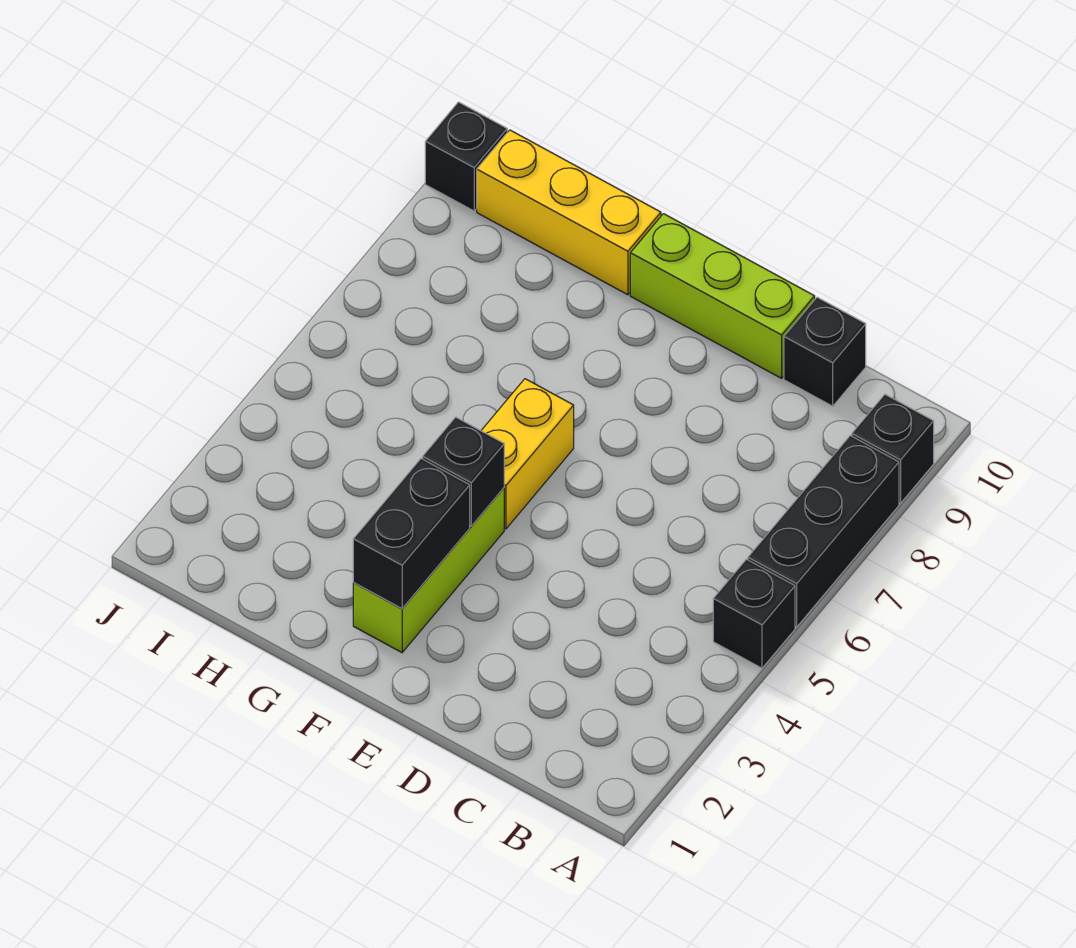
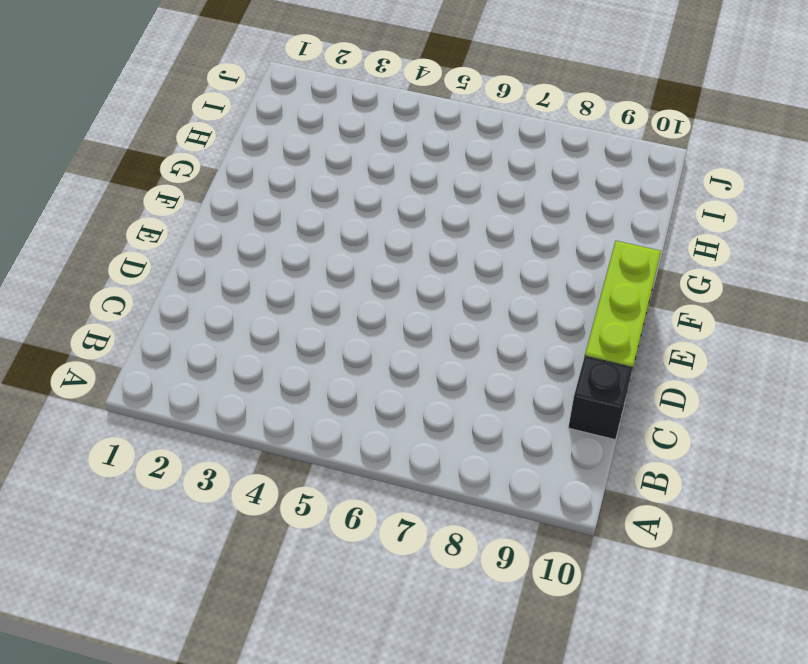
none -> black 1x1 brick [713,559,795,668]
none -> black 1x3 brick [748,436,899,627]

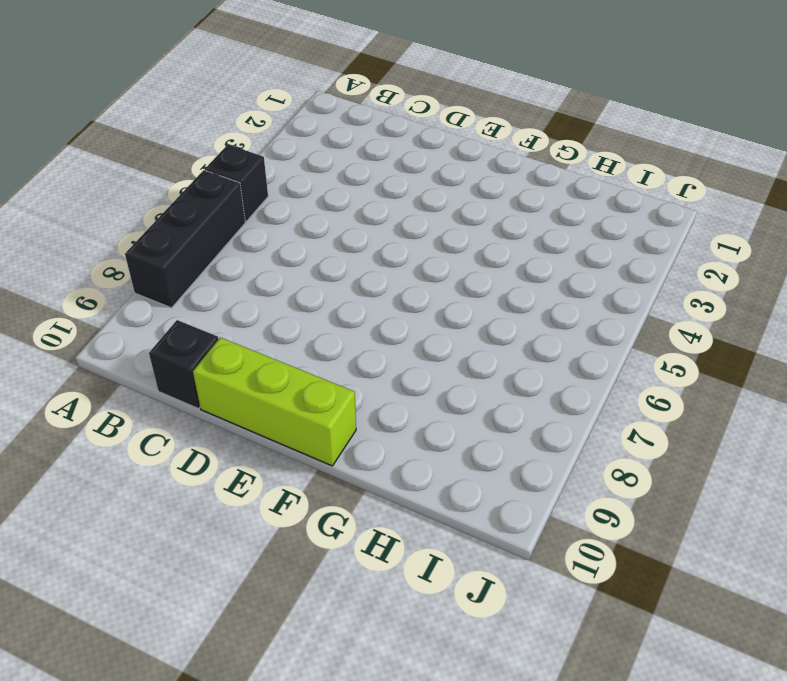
none -> black 1x1 brick [852,395,934,503]
none -> lime 1x3 brick [353,488,504,652]

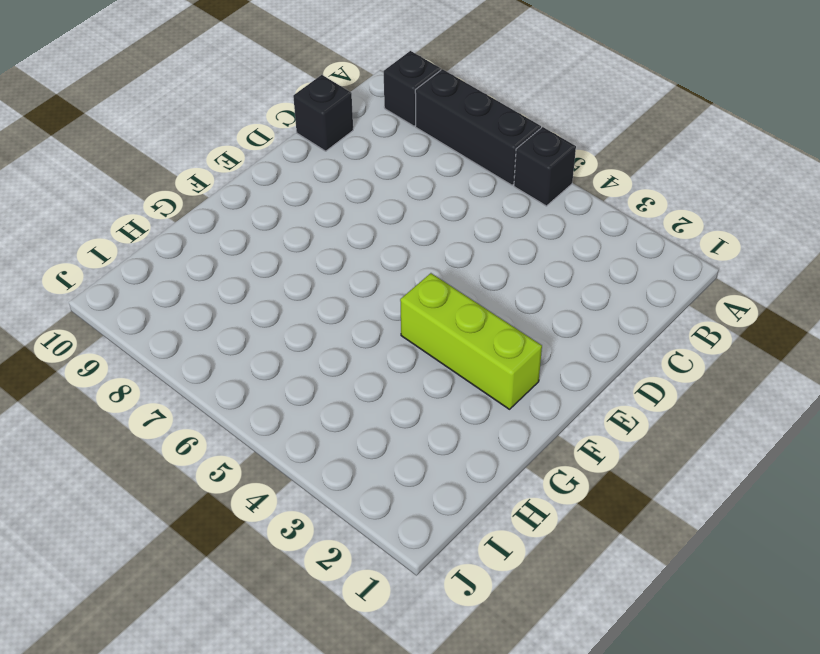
none -> lime 1x3 brick [630,214,815,378]
none -> yellow 1x2 brick [481,379,574,529]

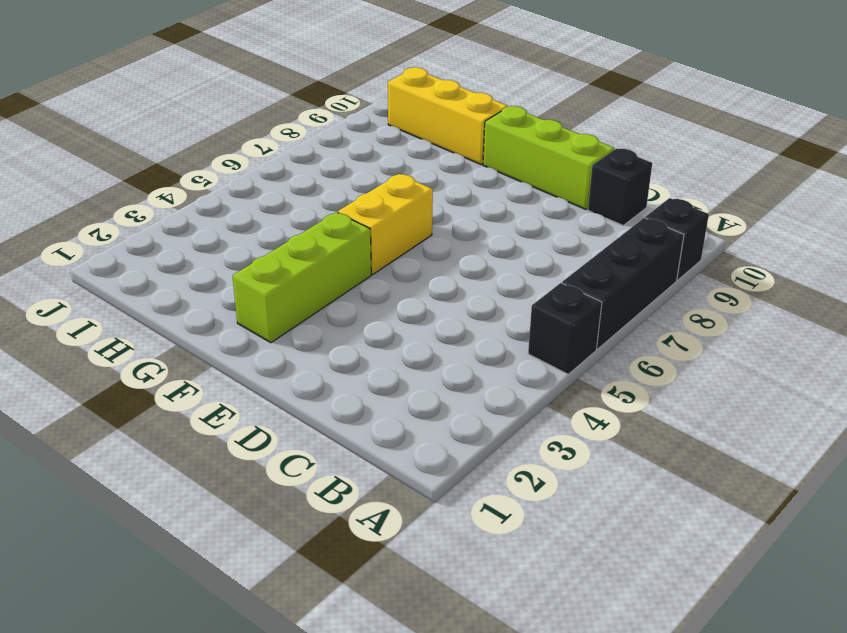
none -> black 1x1 brick [425,102,507,211]
none -> black 1x2 brick [353,459,470,609]

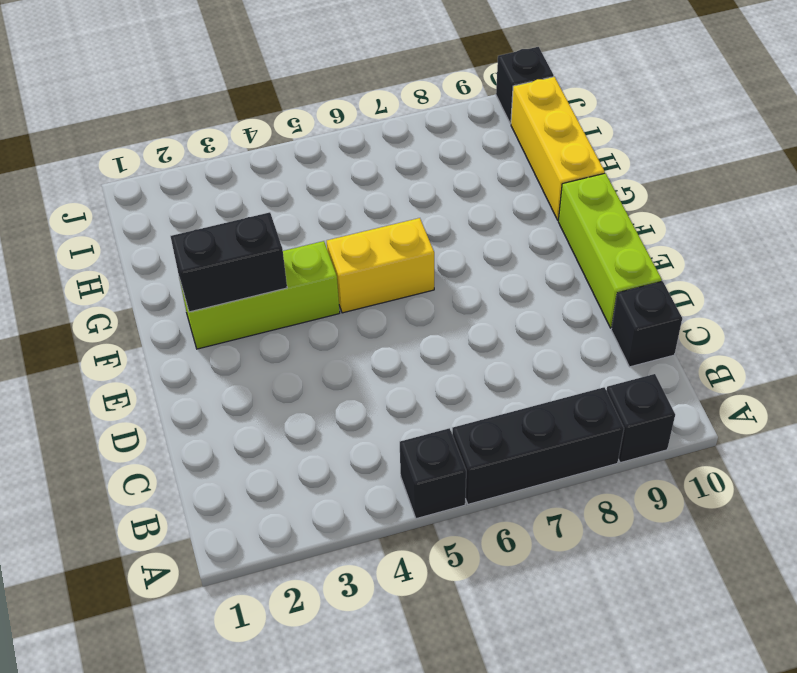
none -> black 1x1 brick [423,417,504,526]

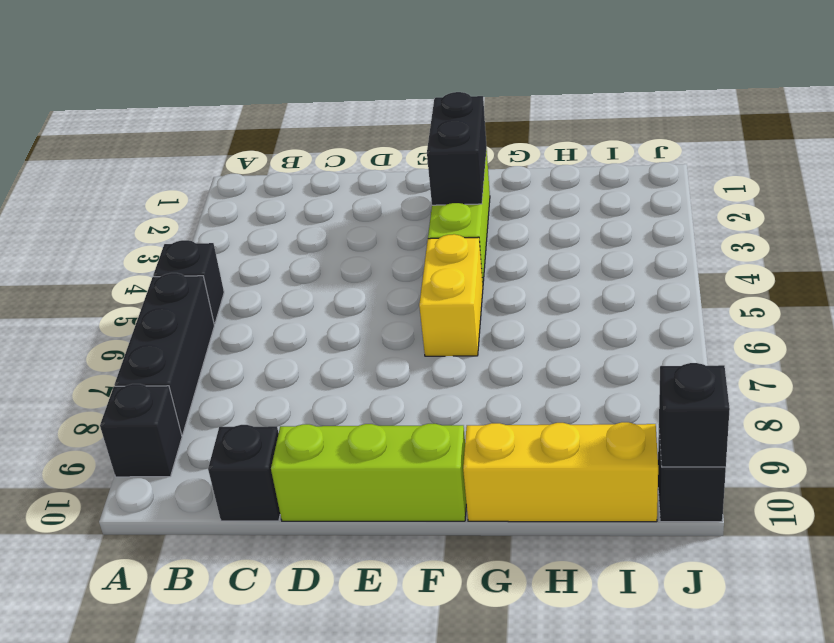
black 1x1 brick [659,363,730,467] -> black 1x1 brick moved to [423,417,504,526]

